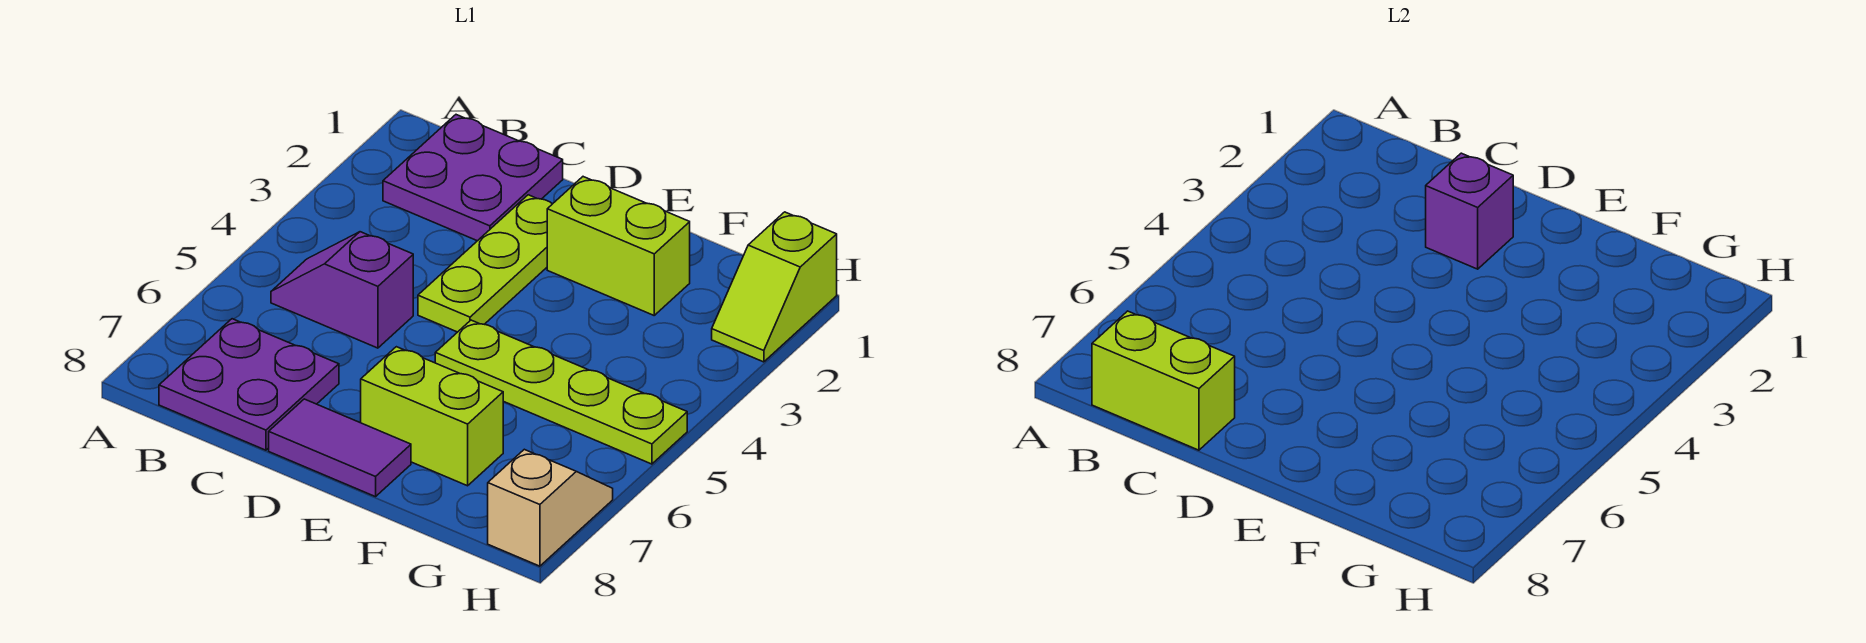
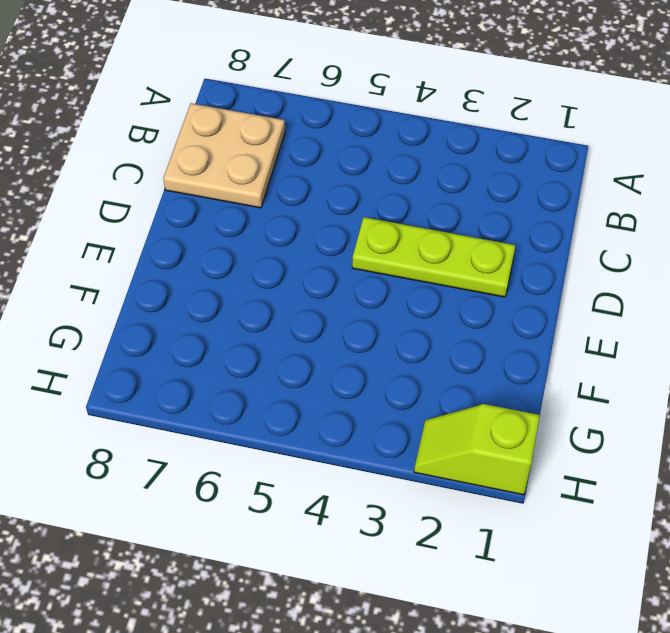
tan 2x2 plate [163,103,285,208] -> purple 2x2 plate [159,319,339,450]
none -> purple 2x2 plate [383,115,563,241]
none -> purple 1x2 slope [271,232,413,348]
none -> purple 1x2 tile [269,399,411,497]

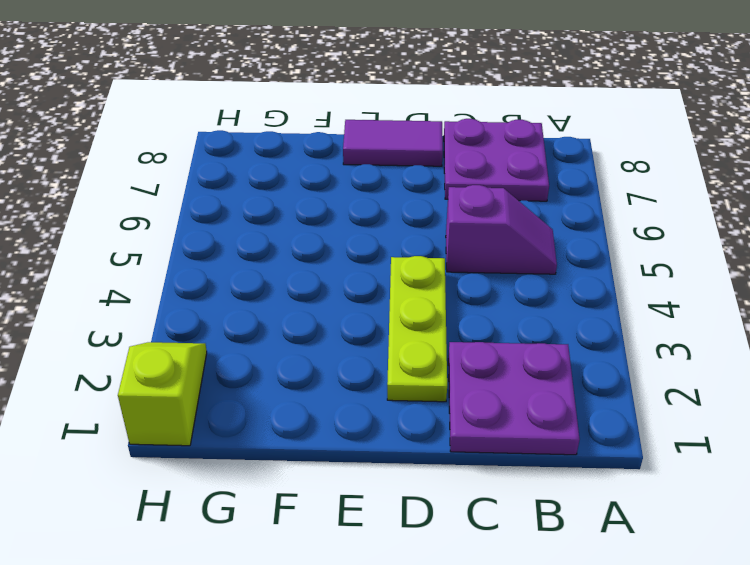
none -> lime 1x2 brick [547,177,690,315]
none -> lime 1x4 plate [435,320,687,464]
none -> lime 1x2 brick [361,347,503,486]

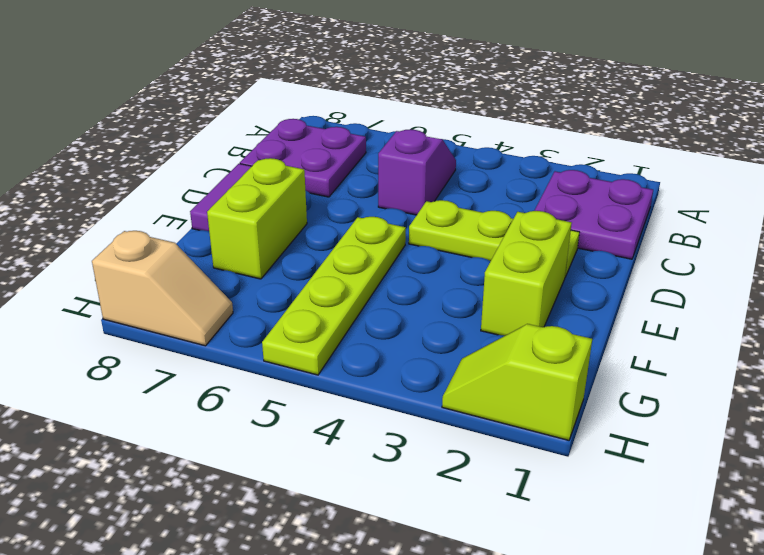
none -> lime 1x2 brick [1092,311,1235,450]
none -> purple 1x1 brick [1426,153,1513,269]

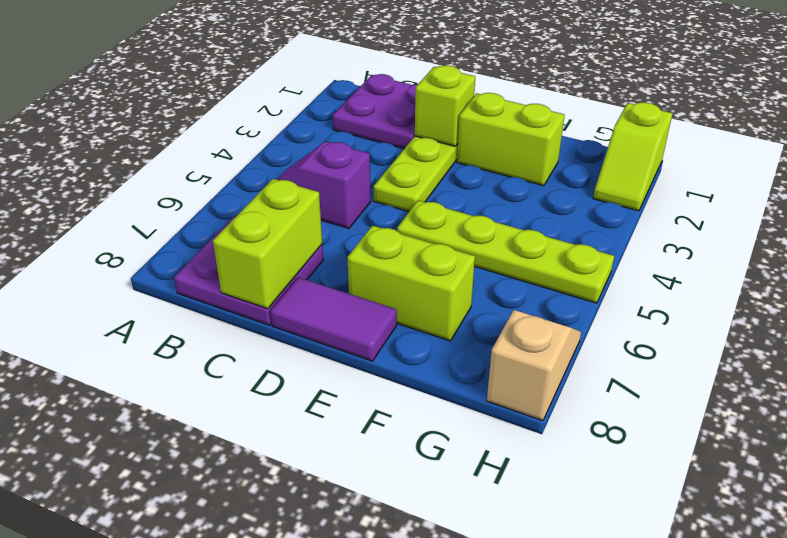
lime 1x2 brick [213,179,322,309] -> lime 1x2 brick turned to [1092,311,1235,450]
lime 1x1 brick [415,65,475,146] -> purple 1x1 brick [1426,153,1513,269]

